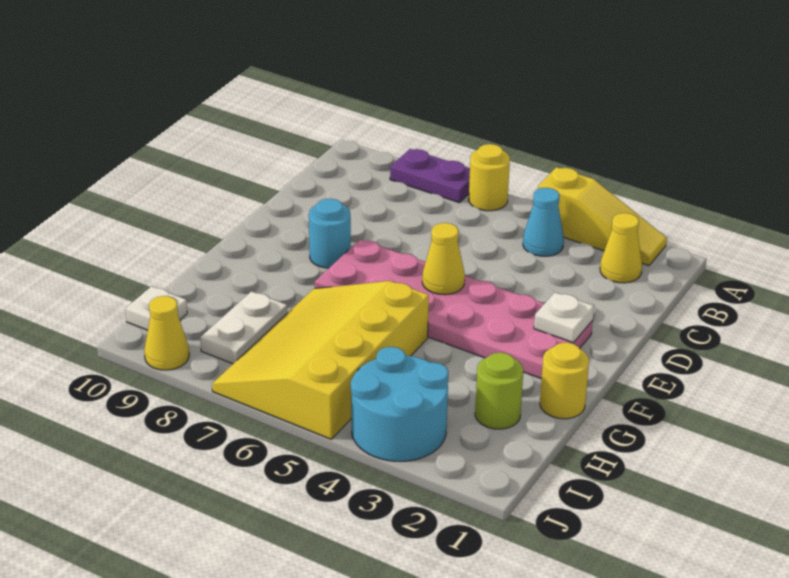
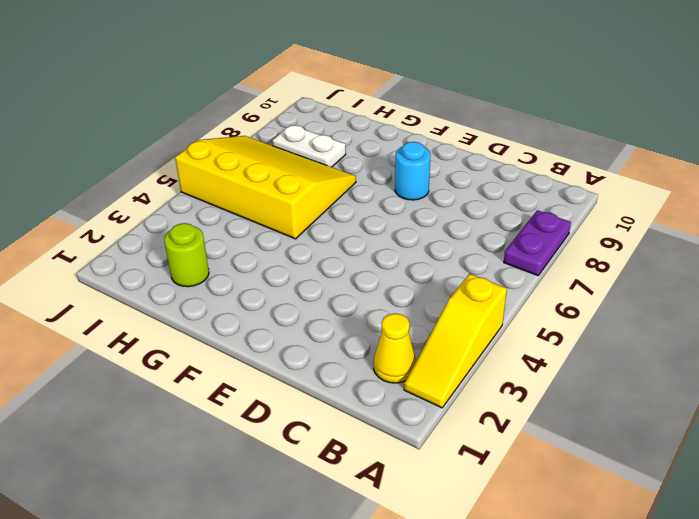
none -> yellow 1x1 round brick [469,144,510,211]
none -> cyan 1x1 cone [523,188,564,256]
none -> pink 2x6 plate [315,239,593,379]

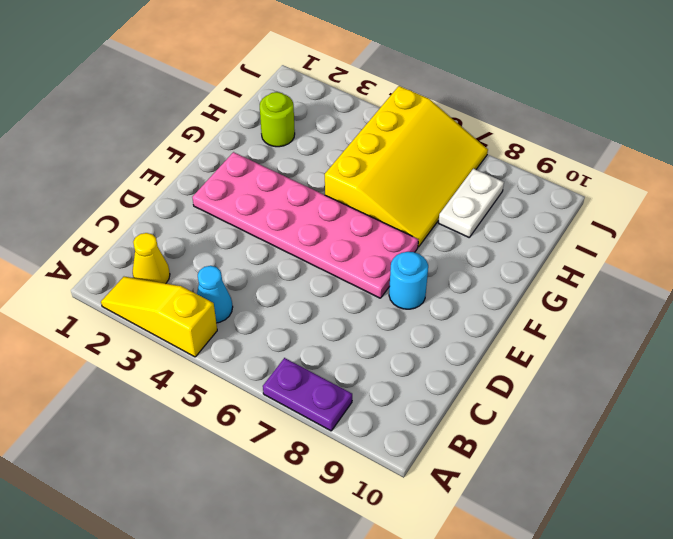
none -> yellow 1x1 round brick [469,144,510,211]
none -> yellow 1x1 round brick [540,343,589,419]
none -> cyan 2x2 round brick [351,347,449,461]

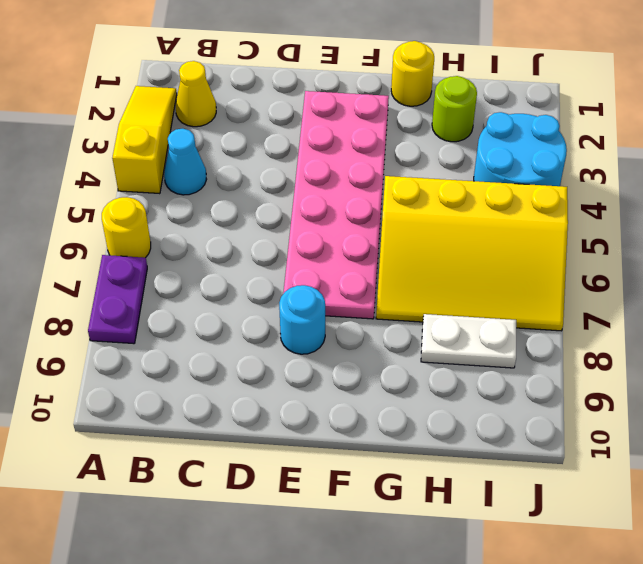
none -> white 1x1 plate [126,286,187,330]
none -> yellow 1x1 cone [144,296,189,370]
none -> white 1x1 plate [534,292,594,343]

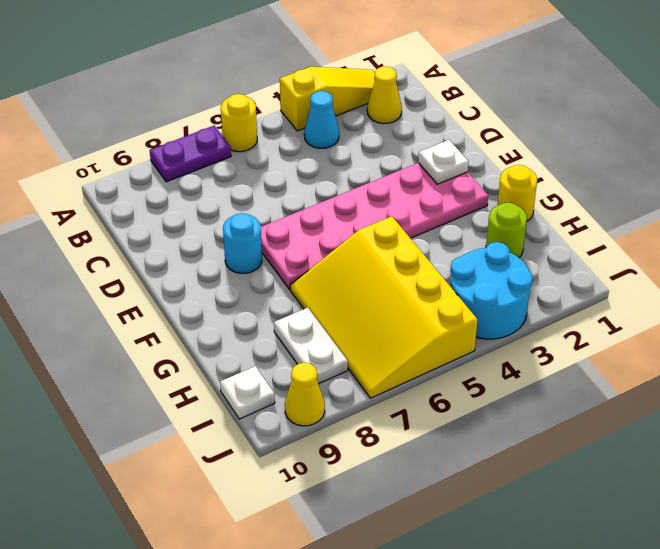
none -> yellow 1x1 cone [422,223,465,295]

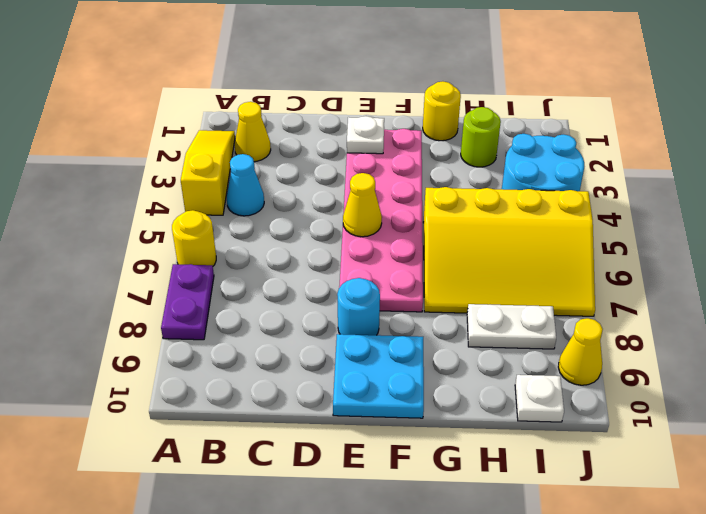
cyan 2x2 plate [333,334,424,418] -> none

